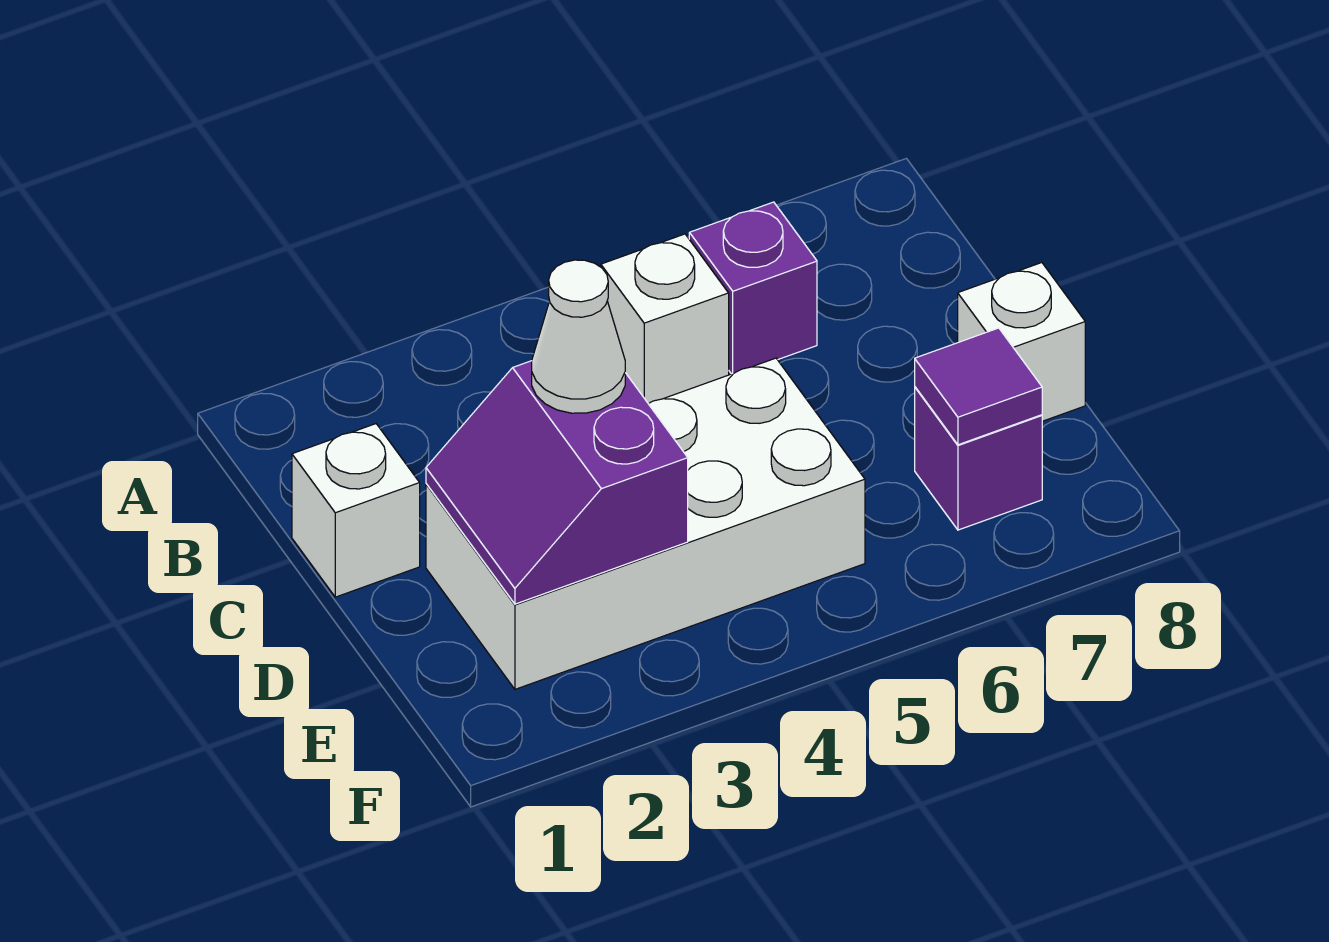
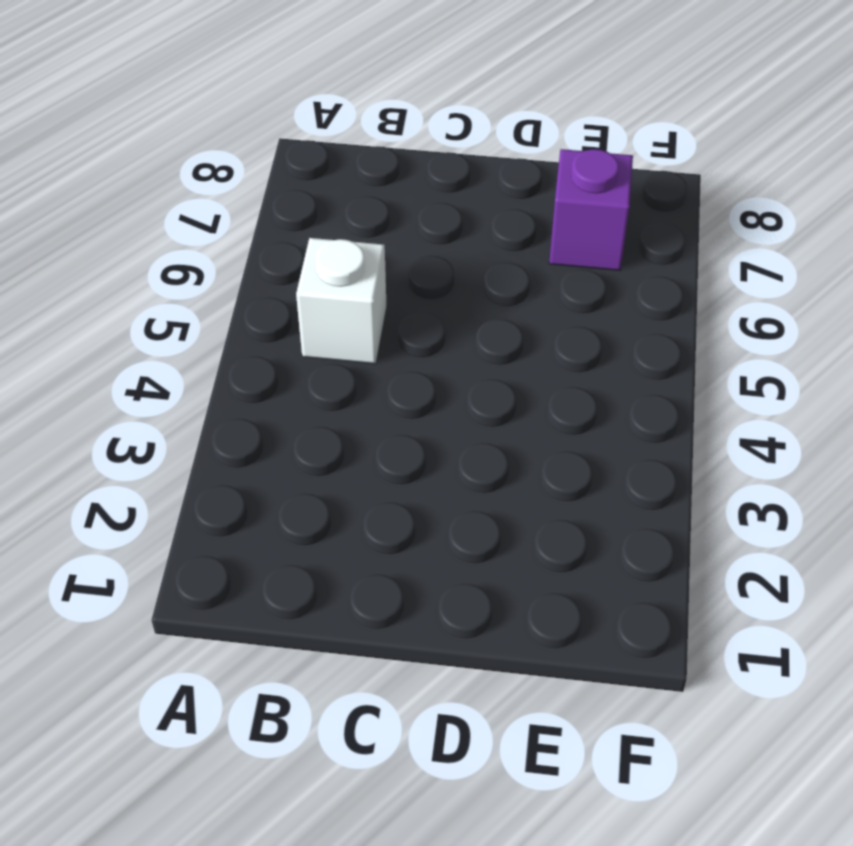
none -> purple 1x1 brick [689,202,817,374]
none -> white 1x1 brick [292,424,420,597]

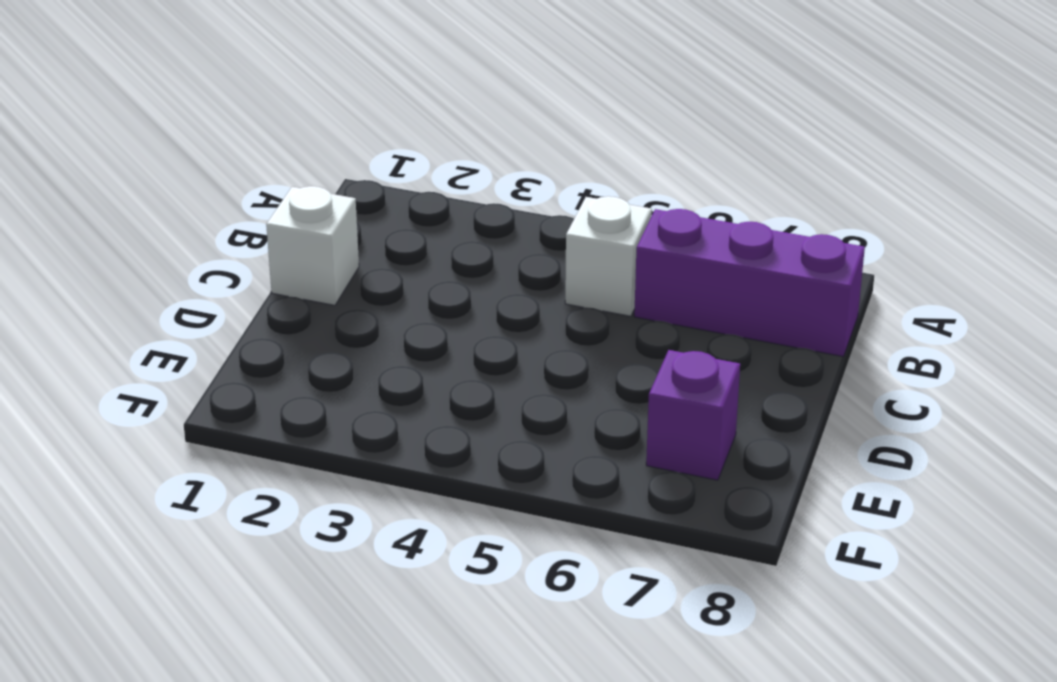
purple 1x3 brick [634,209,865,357] -> purple 1x1 brick [689,202,817,374]
none -> white 2x4 brick [426,358,865,689]
none -> white 1x1 brick [958,263,1085,421]

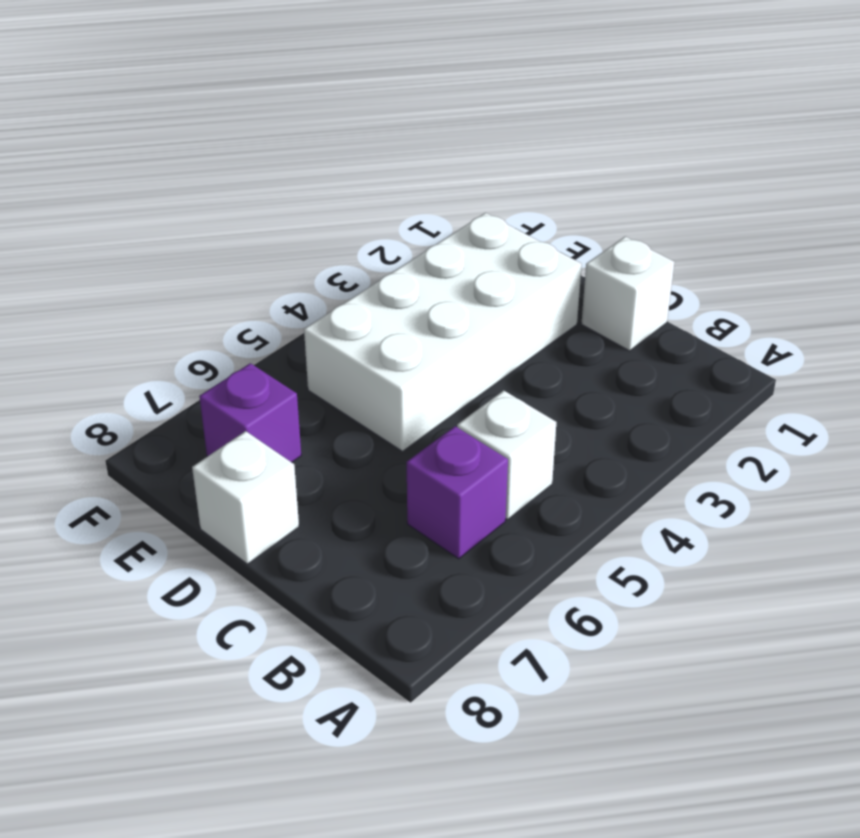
none -> purple 2x2 slope [426,361,688,604]
none -> purple 1x1 tile [915,328,1042,445]

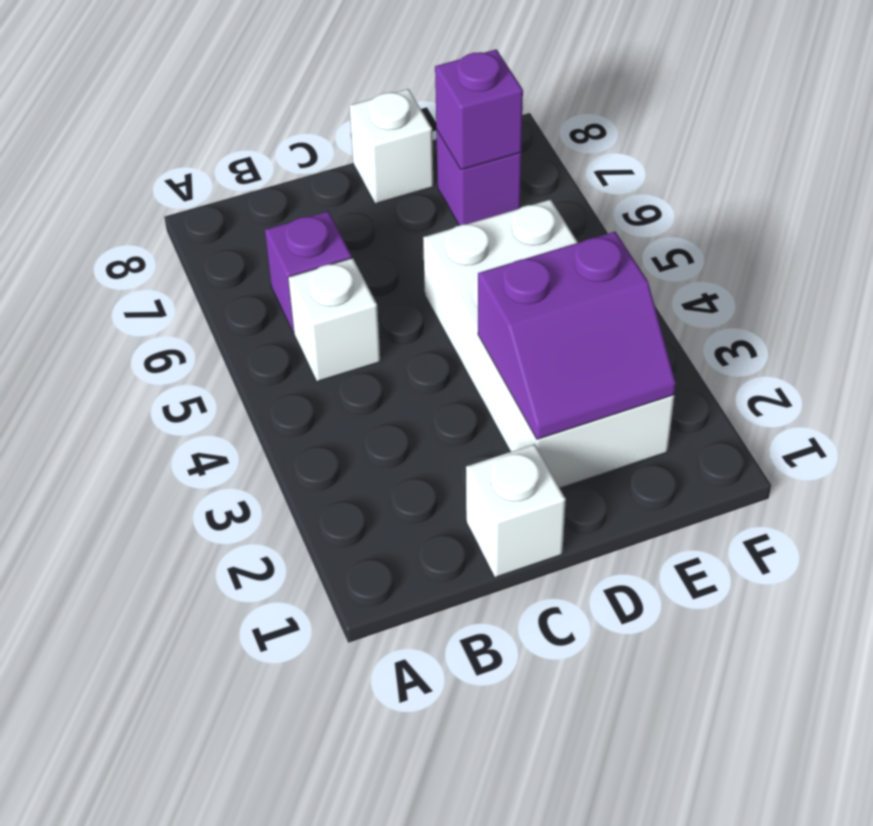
purple 1x1 brick [435,49,523,170] -> purple 1x1 tile [915,328,1042,445]
none -> white 1x1 cone [532,260,625,413]

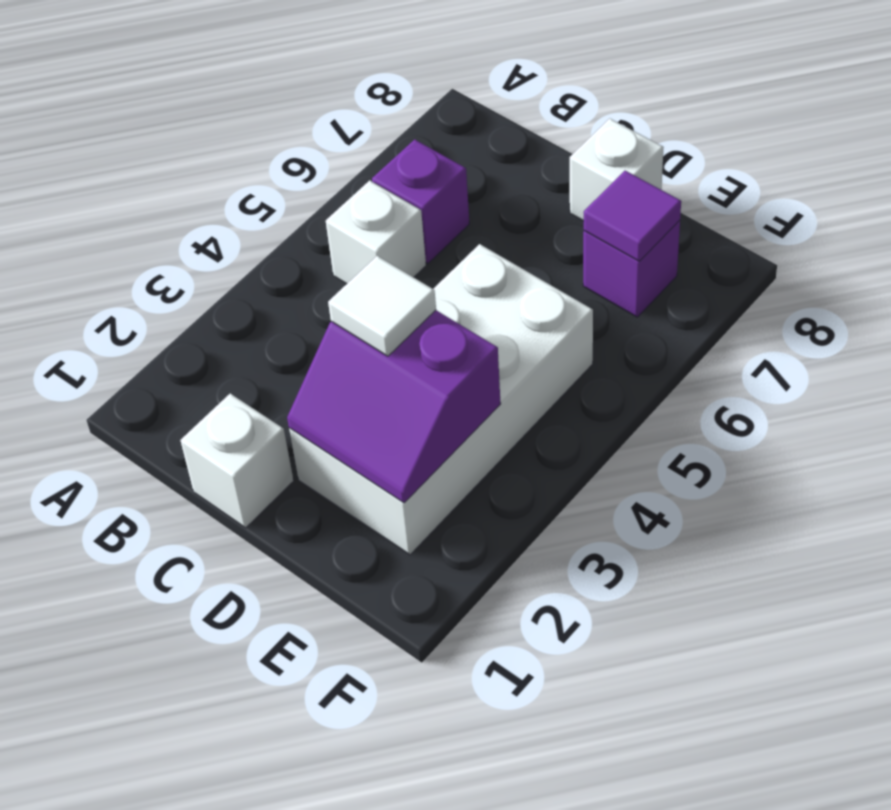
white 1x1 tile [328,256,436,356] -> white 1x1 cone [532,260,625,413]

